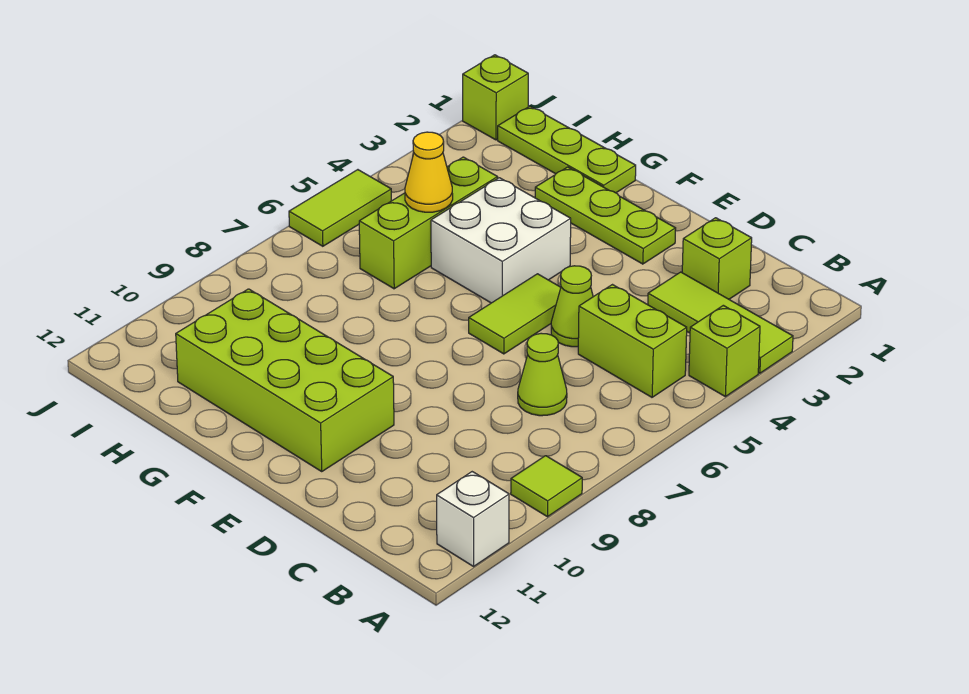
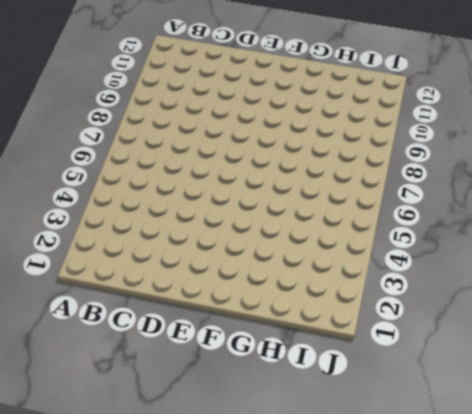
none -> lime 1x3 tile [648,272,793,373]
none -> lime 1x1 brick [689,305,760,397]
none -> lime 1x1 tile [511,456,582,517]

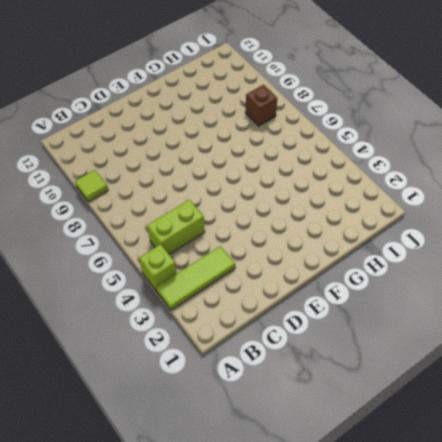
brown 1x1 brick [245,85,277,126] -> none
none -> white 1x1 brick [437,472,509,566]
none -> lime 1x1 brick [682,218,752,299]
none -> lime 1x1 cone [518,333,567,416]

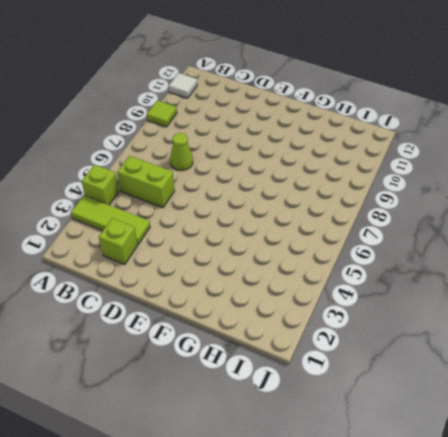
white 1x1 tile [169,73,197,98] -> white 1x1 brick [437,472,509,566]
none -> lime 1x1 cone [551,266,593,347]
none -> lime 1x3 plate [535,167,676,264]
none -> lime 1x2 tile [469,274,561,354]

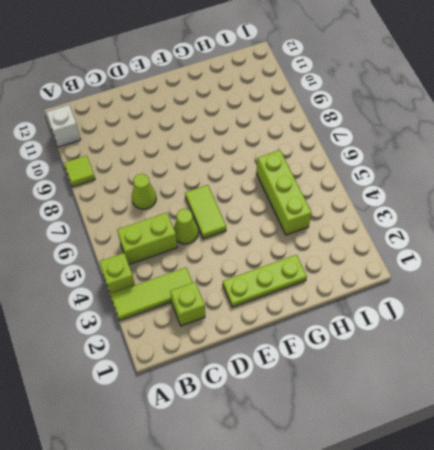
none -> lime 2x4 brick [176,289,394,471]
none -> white 2x2 brick [431,178,571,303]
none -> lime 1x3 plate [498,106,636,193]

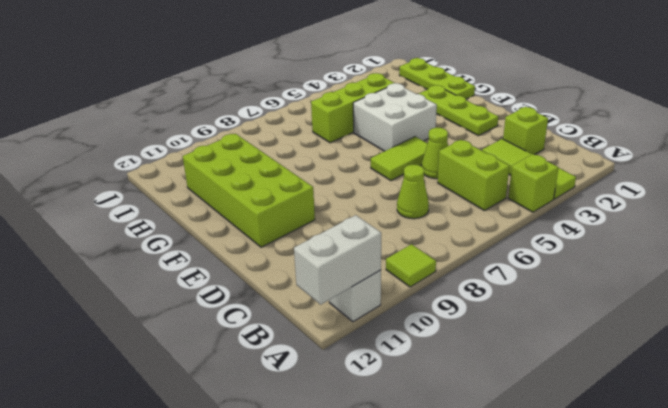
white 1x2 brick [294,215,381,304] -> none
none -> lime 1x1 brick [463,55,528,140]
none -> lime 1x2 tile [289,170,392,246]
none -> yellow 1x1 cone [405,132,453,212]

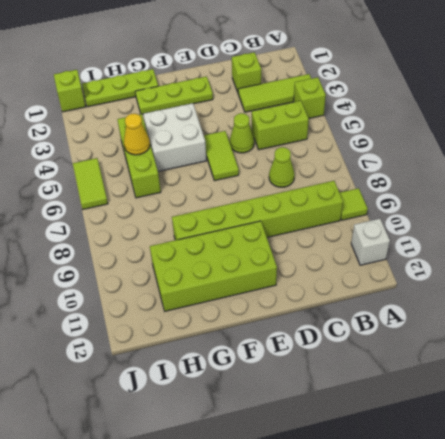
lime 1x6 brick [172,181,343,240] -> none

